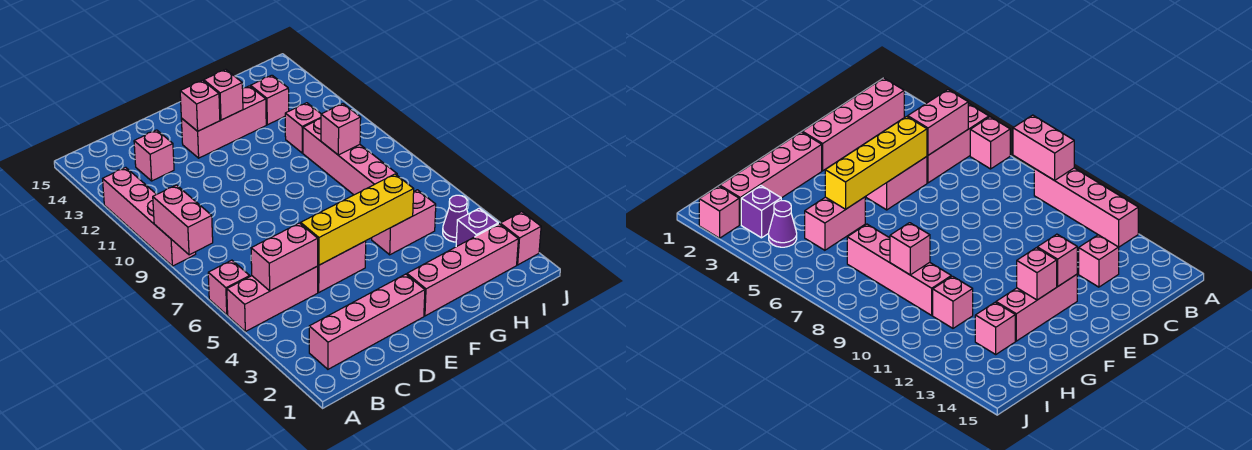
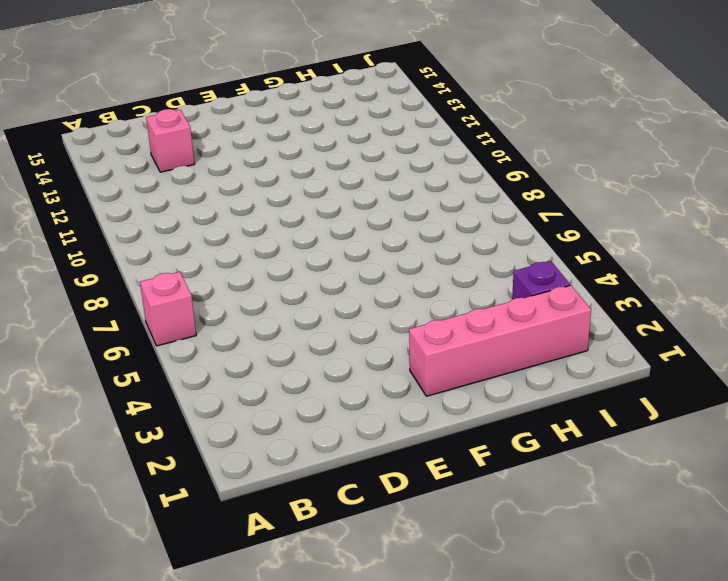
none -> pink 1x3 brick [227,266,318,332]
none -> pink 1x4 brick [103,167,196,266]
none -> pink 1x4 brick [309,274,425,369]

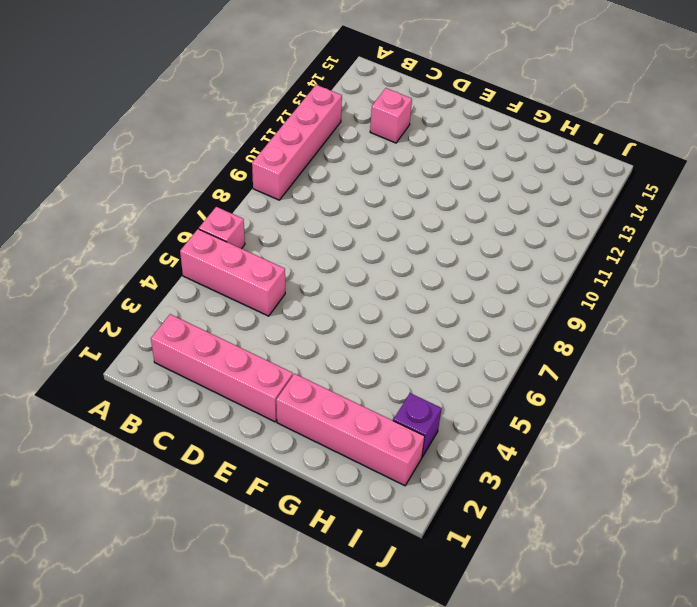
none -> pink 1x2 brick [318,241,366,292]
none -> pink 1x3 brick [181,86,266,158]
none -> pink 1x2 brick [372,190,436,255]

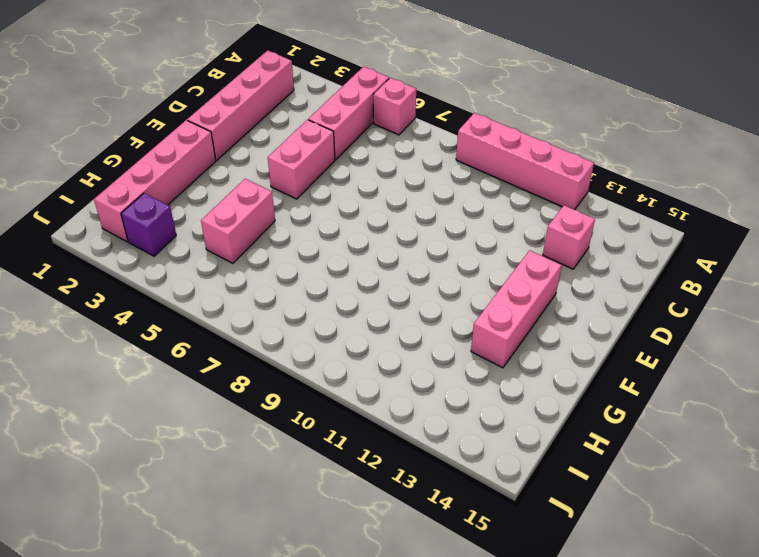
none -> pink 1x4 brick [303,119,397,195]
none -> pink 1x1 brick [285,103,321,153]
none -> pink 1x1 brick [251,75,289,125]

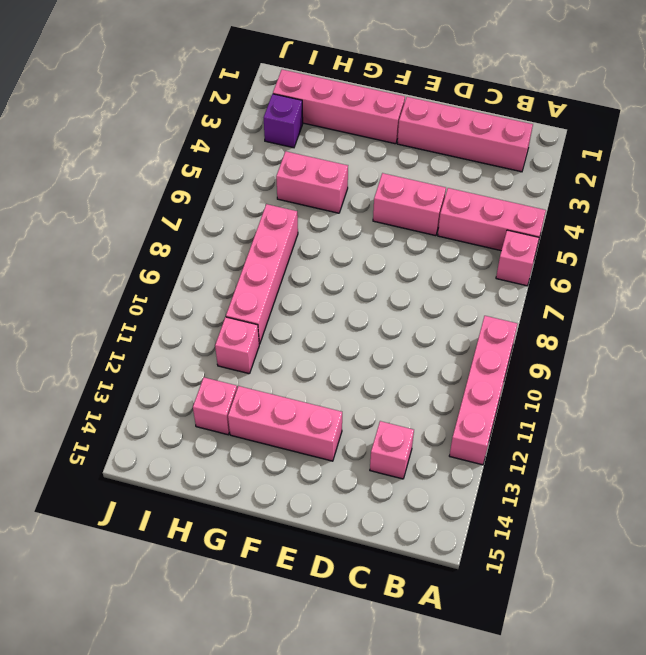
none -> purple 1x1 cone [443,195,468,242]
none -> pink 1x1 brick [500,212,541,265]
none -> pink 1x2 brick [153,185,213,255]

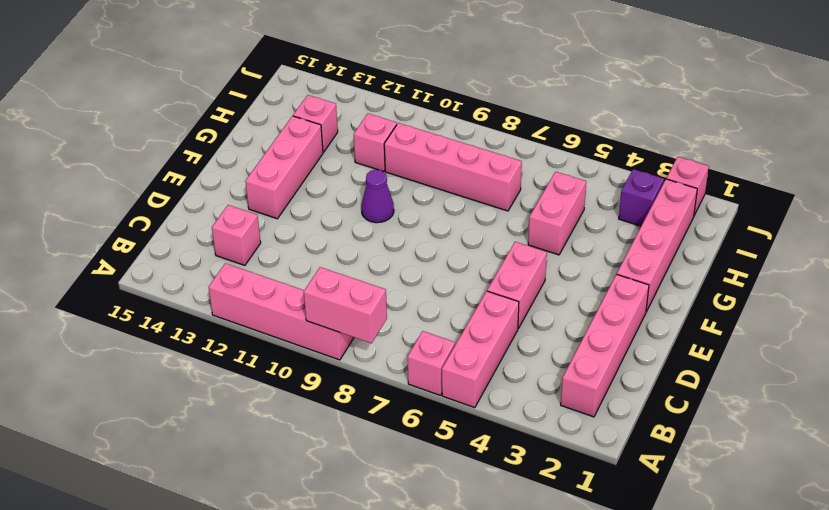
purple 1x1 cone [361,170,394,223] -> purple 1x1 cone moved to [443,195,468,242]
none -> pink 1x2 brick [251,223,318,291]
none -> yellow 1x4 brick [301,174,414,265]
none -> pink 1x1 brick [180,80,220,131]

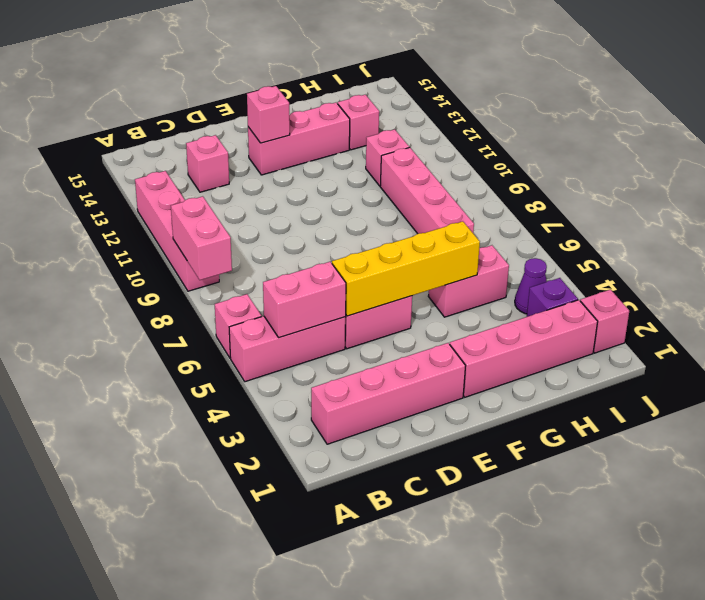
none -> pink 1x1 brick [204,69,243,120]
none -> pink 1x1 brick [321,104,361,155]

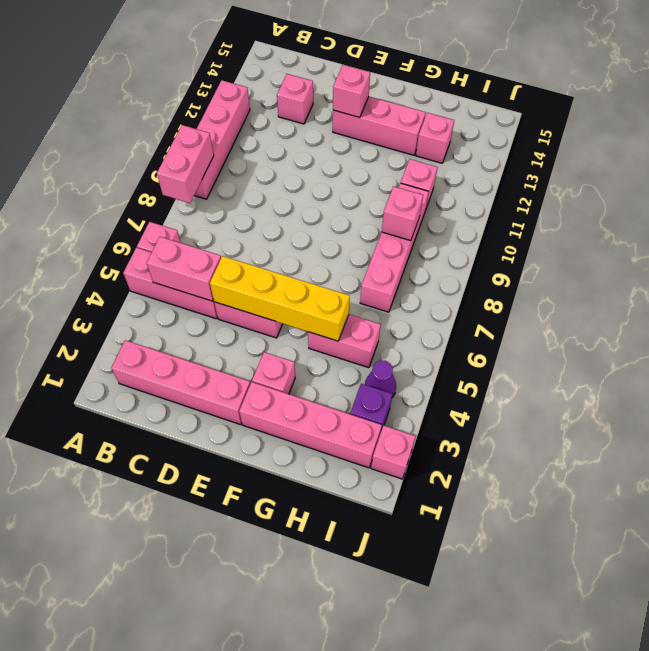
pink 1x1 brick [252,352,295,394] -> pink 1x1 brick moved to [204,69,243,120]

